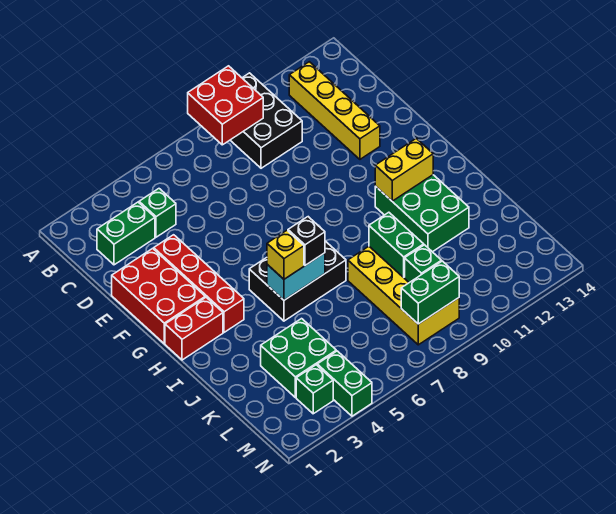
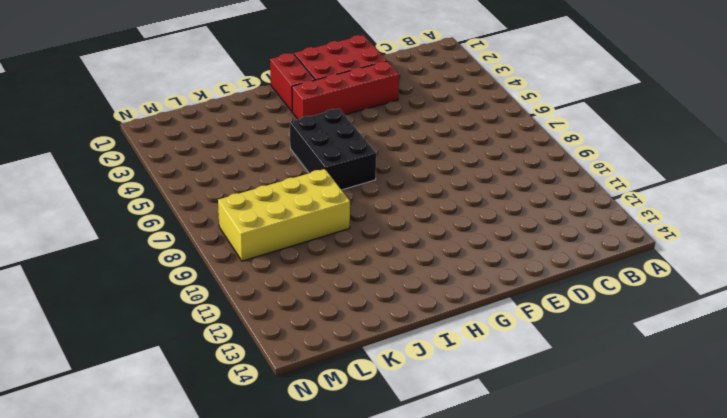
none -> black 2x3 brick [230,73,302,168]
none -> yellow 1x4 brick [289,62,380,159]
none -> green 1x2 brick [97,202,155,265]

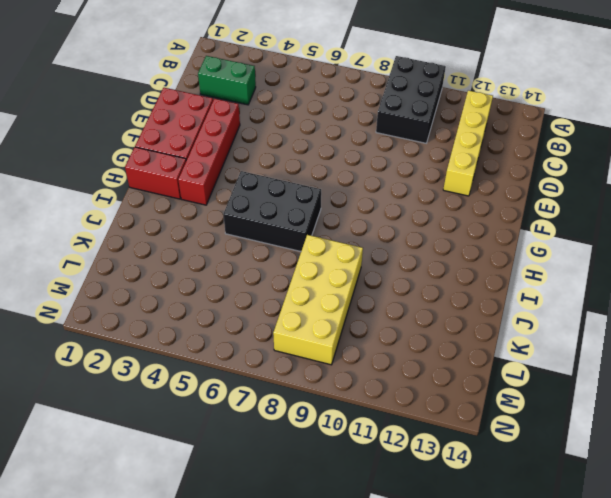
none -> green 1x1 brick [139,189,176,237]
none -> green 2x3 brick [375,175,469,252]
none -> green 2x2 brick [261,319,336,397]

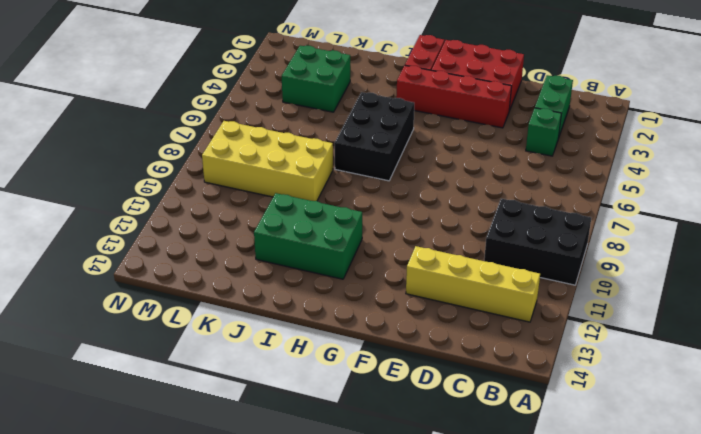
none -> green 1x1 brick [296,365,333,414]
none -> green 1x2 brick [317,351,372,416]
none -> red 2x2 brick [188,66,263,145]

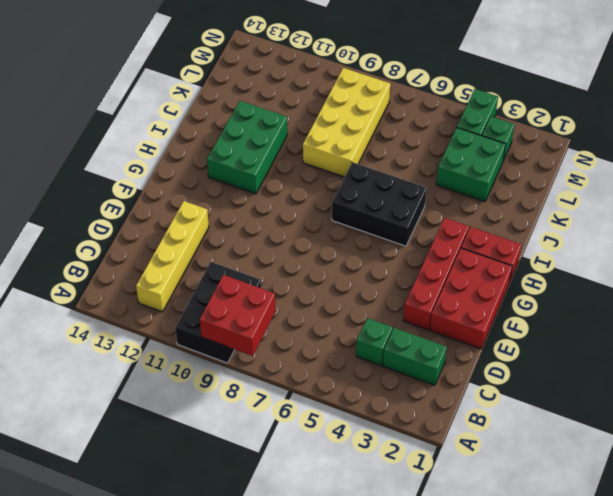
none -> yellow 1x2 brick [375,138,433,201]
none -> cyan 1x2 brick [267,253,325,300]
none -> green 1x2 brick [369,212,424,277]

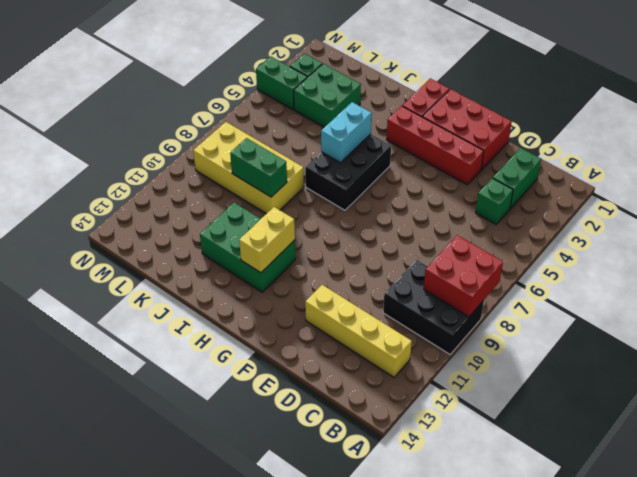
none -> green 1x1 brick [405,245,442,283]
none -> green 1x2 brick [401,261,459,324]
none -> yellow 1x1 brick [267,231,304,279]

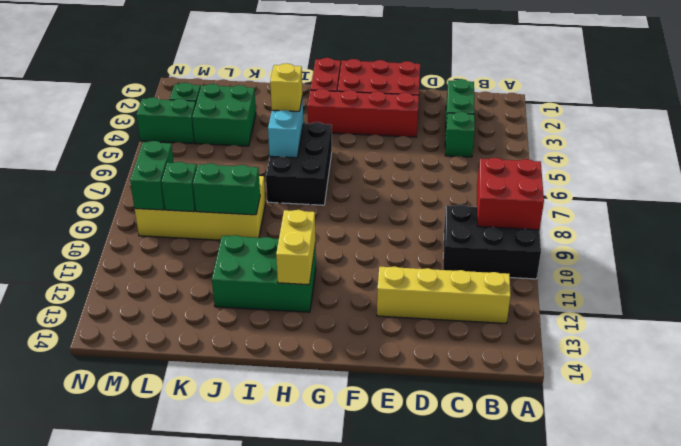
none -> black 1x1 brick [288,217,325,265]

